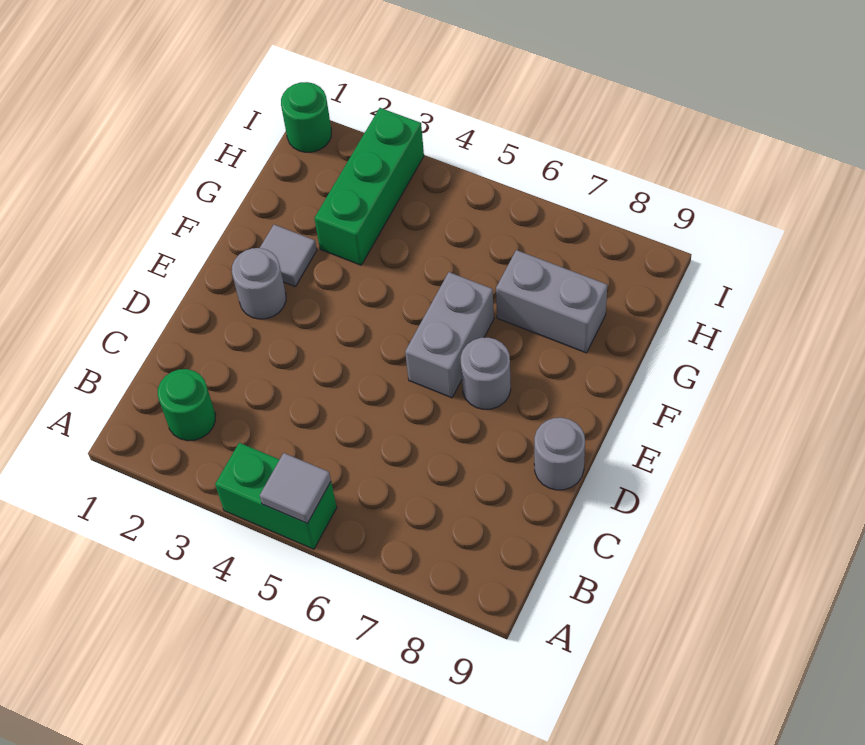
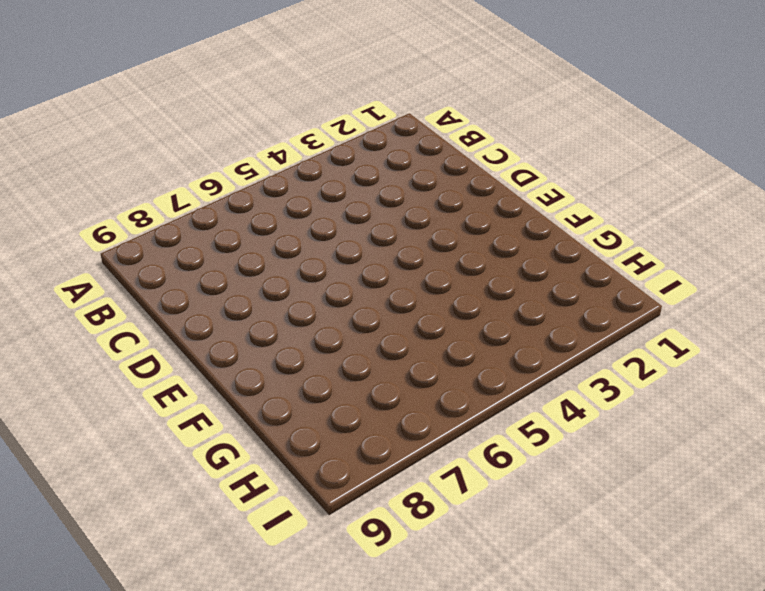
none -> green 1x2 brick [215,443,337,549]
none -> green 1x1 round brick [158,369,216,441]

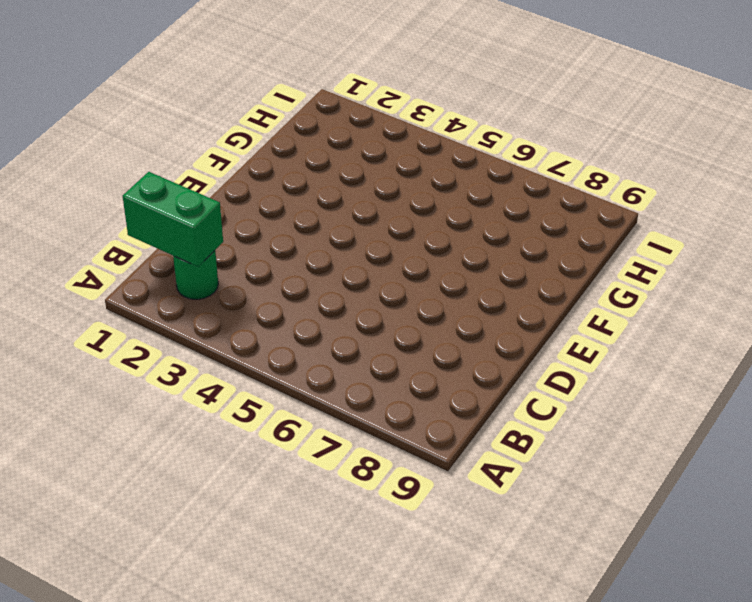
green 1x2 brick [123,172,223,267] -> green 1x2 brick moved to [215,443,337,549]
none -> grey 1x1 round brick [534,418,585,490]
none -> grey 1x1 round brick [232,248,286,319]

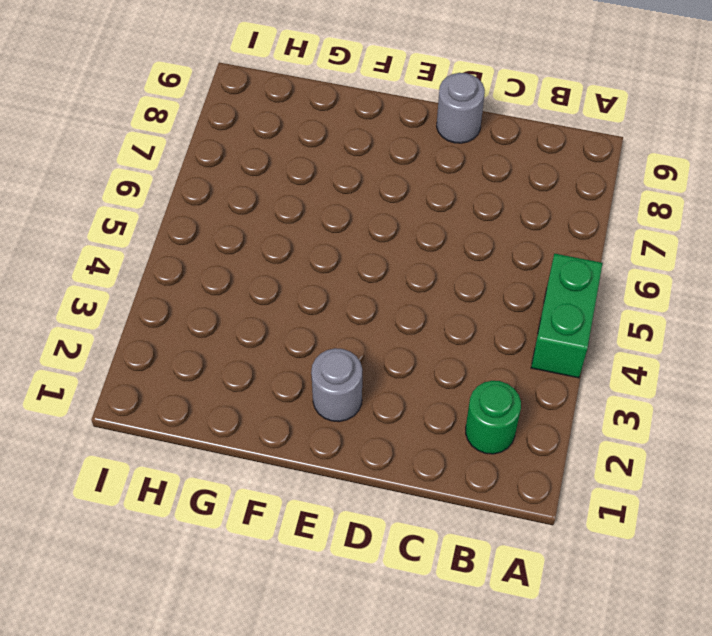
none -> grey 1x2 brick [405,272,494,398]
none -> grey 1x1 round brick [461,338,511,409]

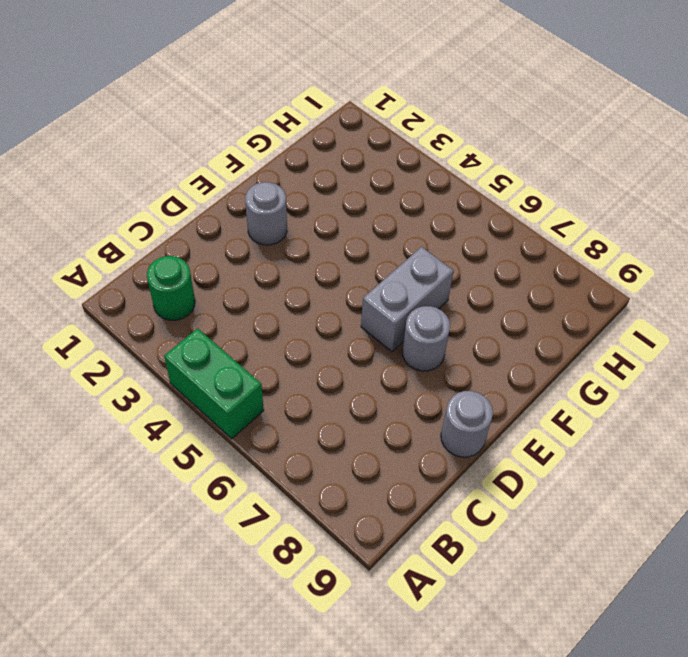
none -> grey 1x1 tile [260,225,317,286]
none -> green 1x3 brick [314,108,424,265]

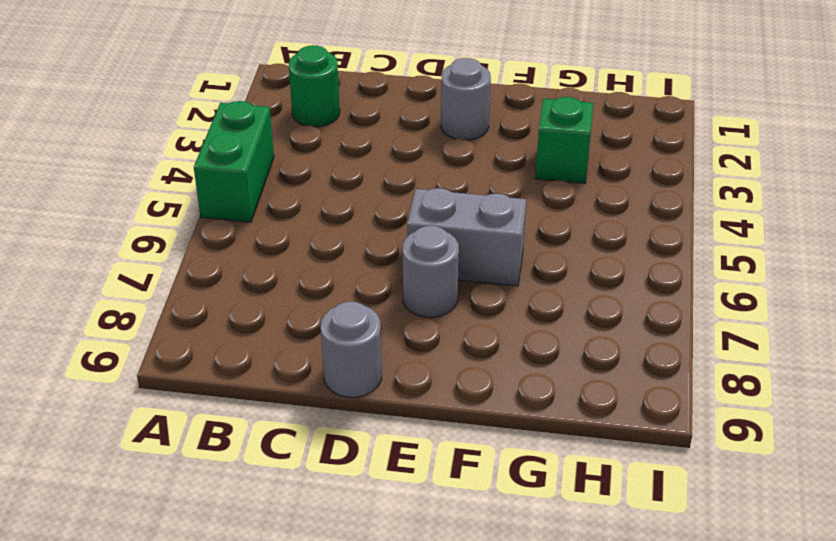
green 1x1 brick [535,97,593,183] -> green 1x3 brick [314,108,424,265]
none -> grey 1x1 tile [260,225,317,286]
none -> grey 1x2 brick [496,250,607,353]

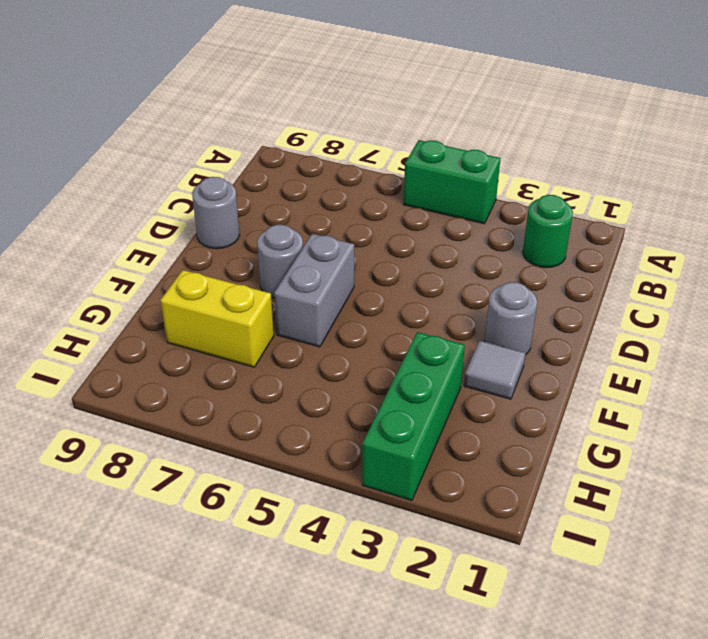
yellow 1x2 brick [161,270,274,367] -> grey 1x2 brick [496,250,607,353]
none -> green 1x1 round brick [281,82,331,152]
none -> grey 1x1 tile [260,453,331,524]

